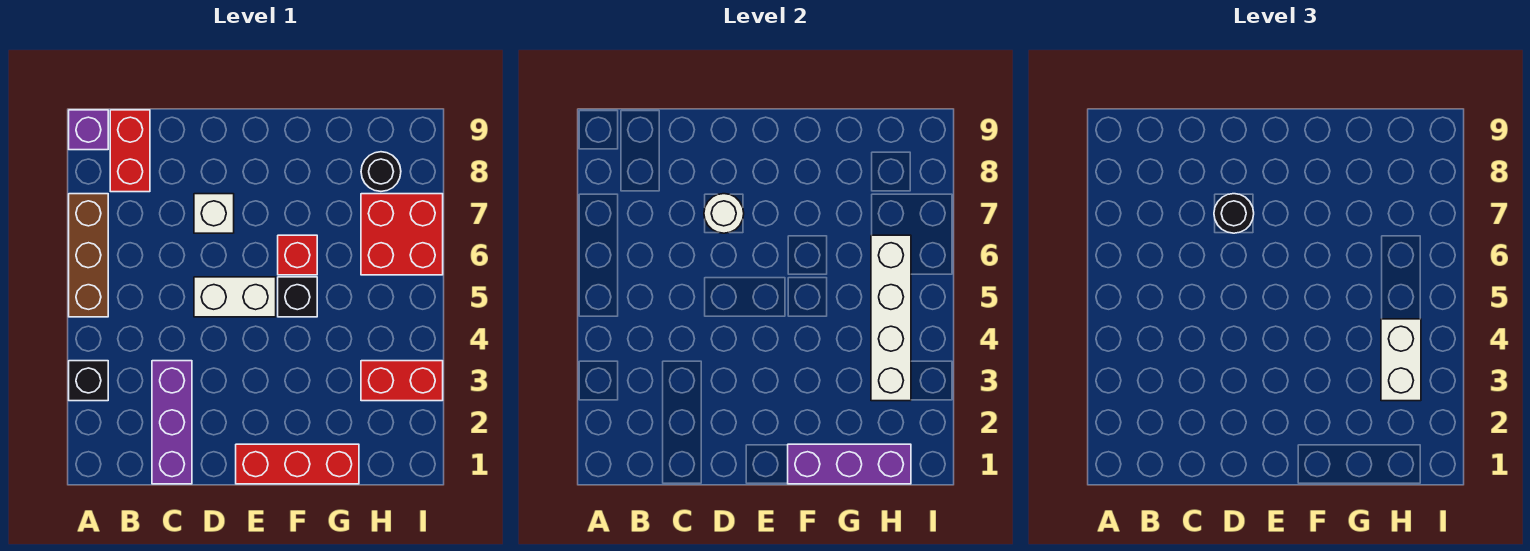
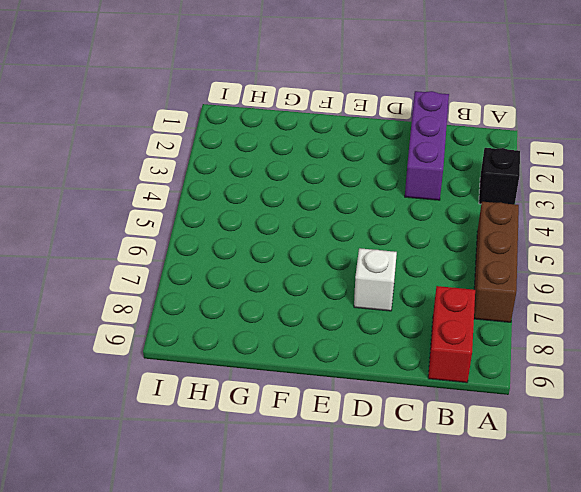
none -> purple 1x1 brick [69,110,108,150]
none -> white 1x2 brick [194,277,276,317]
none -> red 1x3 brick [236,444,359,484]

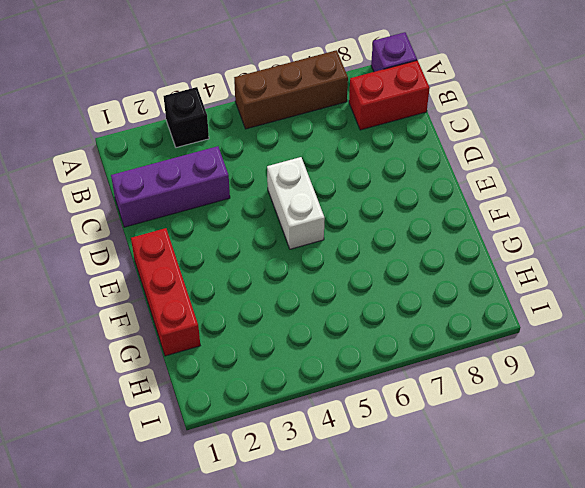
none -> white 1x1 brick [194,194,234,233]
none -> black 1x1 brick [278,277,317,317]
none -> red 1x1 brick [278,235,317,275]

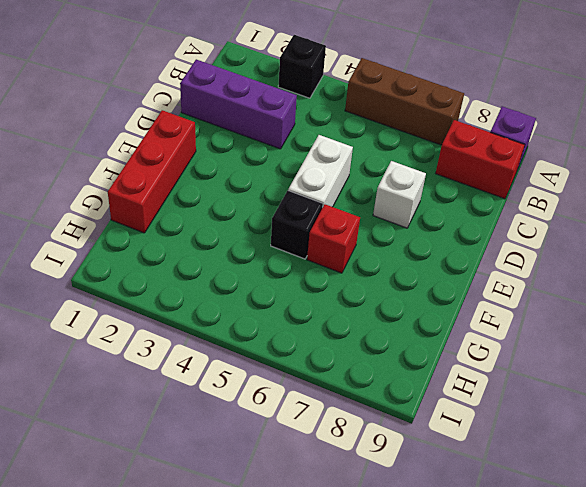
none -> red 1x2 brick [361,361,443,401]
none -> red 2x2 brick [361,194,443,275]
none -> black 1x1 round brick [361,152,401,191]

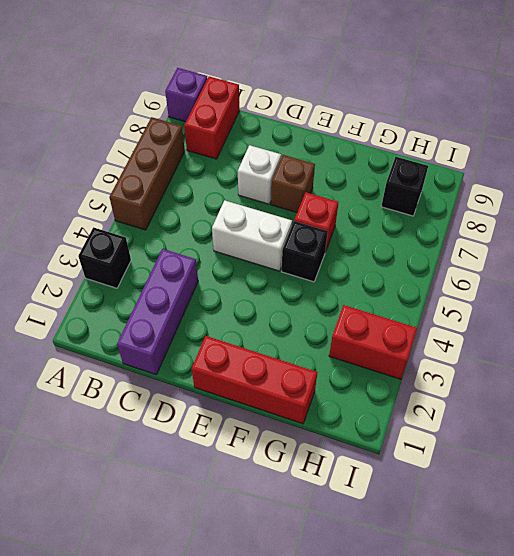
brown 1x1 brick [271,155,315,212] -> none
black 1x1 brick [381,157,428,216] -> black 1x1 round brick [361,152,401,191]
none -> red 2x2 brick [361,194,443,275]
none -> white 1x1 round brick [704,194,744,233]
none -> purple 1x3 brick [788,444,911,484]

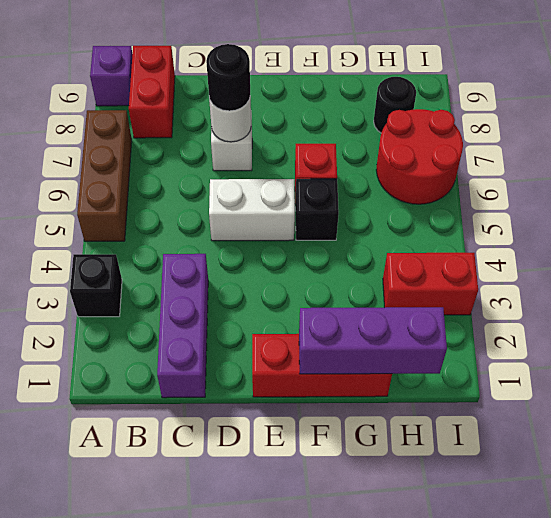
red 2x2 round brick [376,109,463,204] -> red 2x2 brick [361,194,443,275]
none -> white 1x4 brick [871,235,911,401]
none -> white 1x2 brick [1381,319,1421,401]

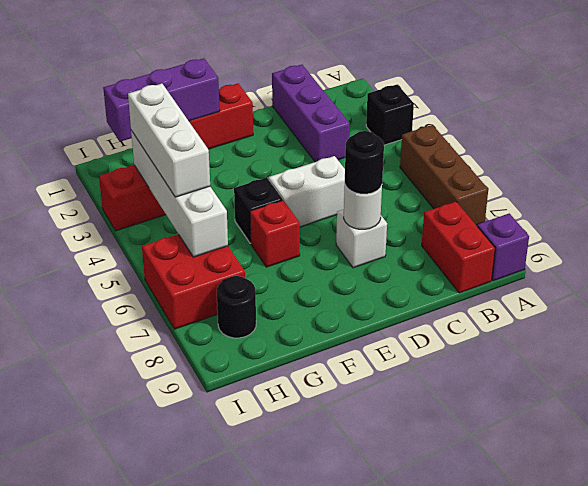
white 1x3 brick [128,84,210,197] -> white 1x2 brick [1381,319,1421,401]

